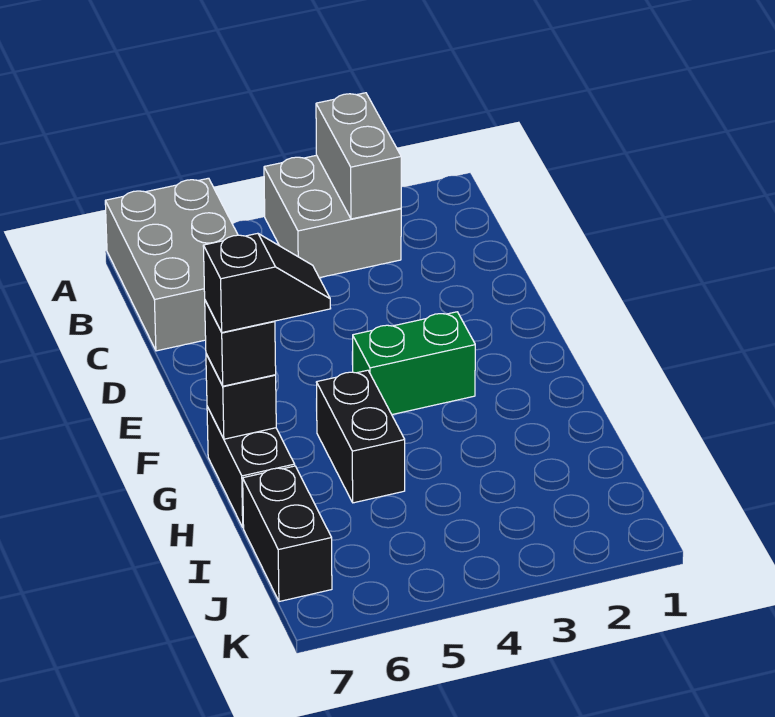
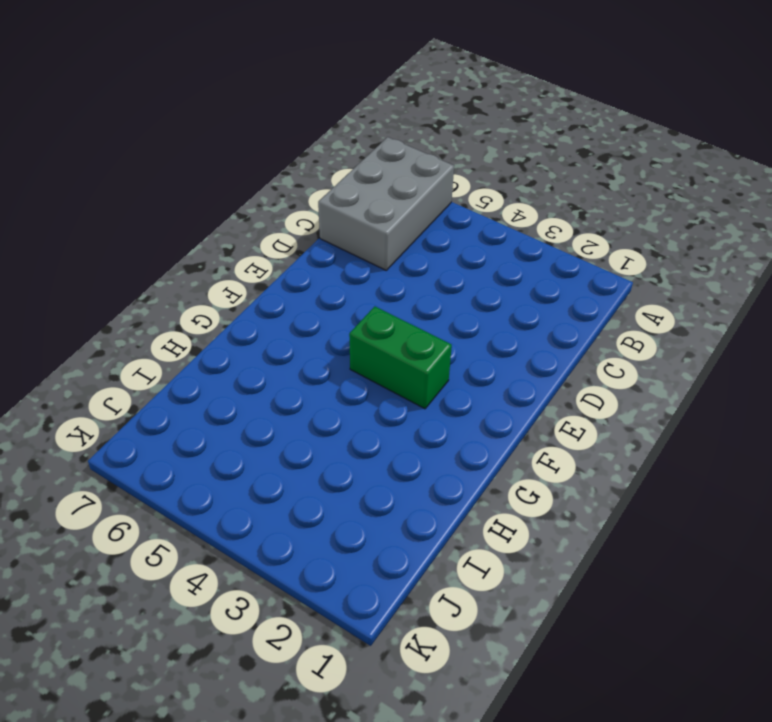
none -> grey 2x2 brick [264,155,401,278]
none -> black 1x2 brick [316,370,405,503]

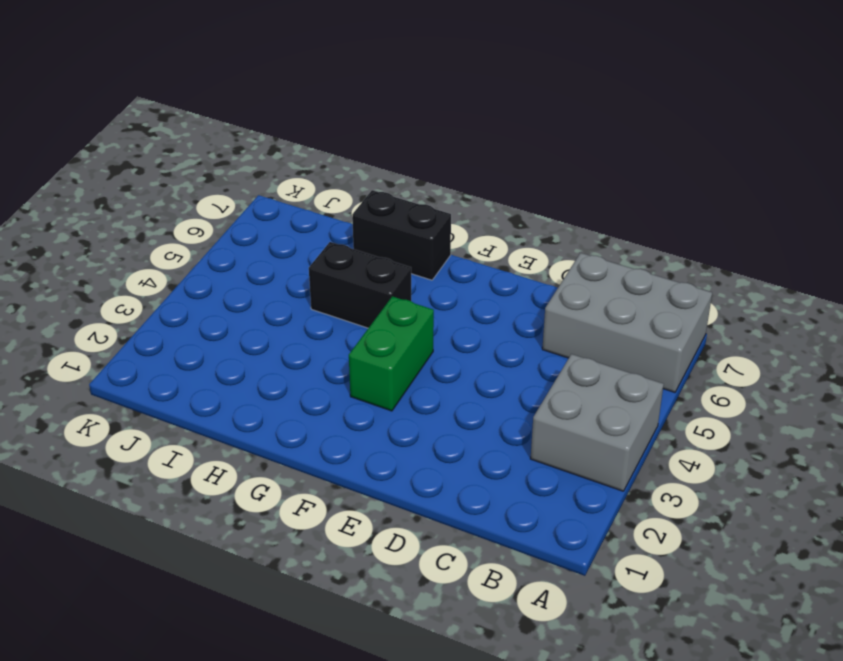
none -> black 1x2 brick [243,466,332,602]
none -> grey 1x2 brick [316,93,401,219]

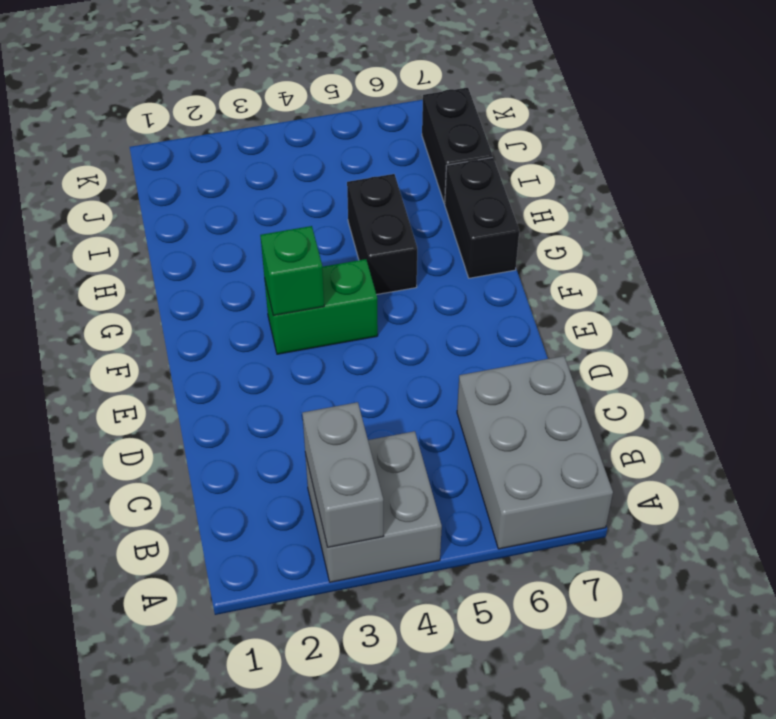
green 1x1 brick [260,226,324,316] -> none
none -> black 1x1 brick [206,354,276,439]
none -> black 1x1 brick [205,301,276,386]

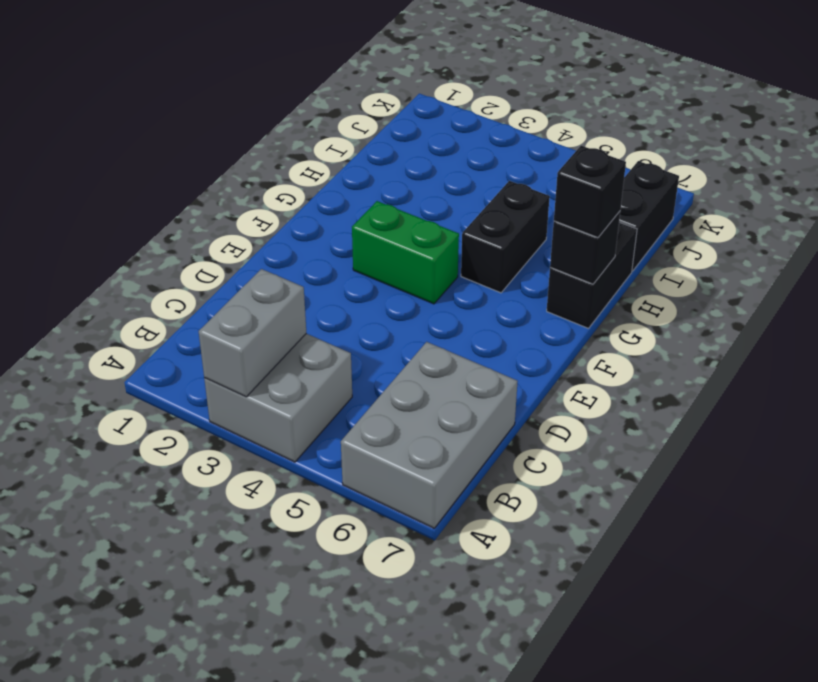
none -> black 1x2 slope [203,233,331,332]

